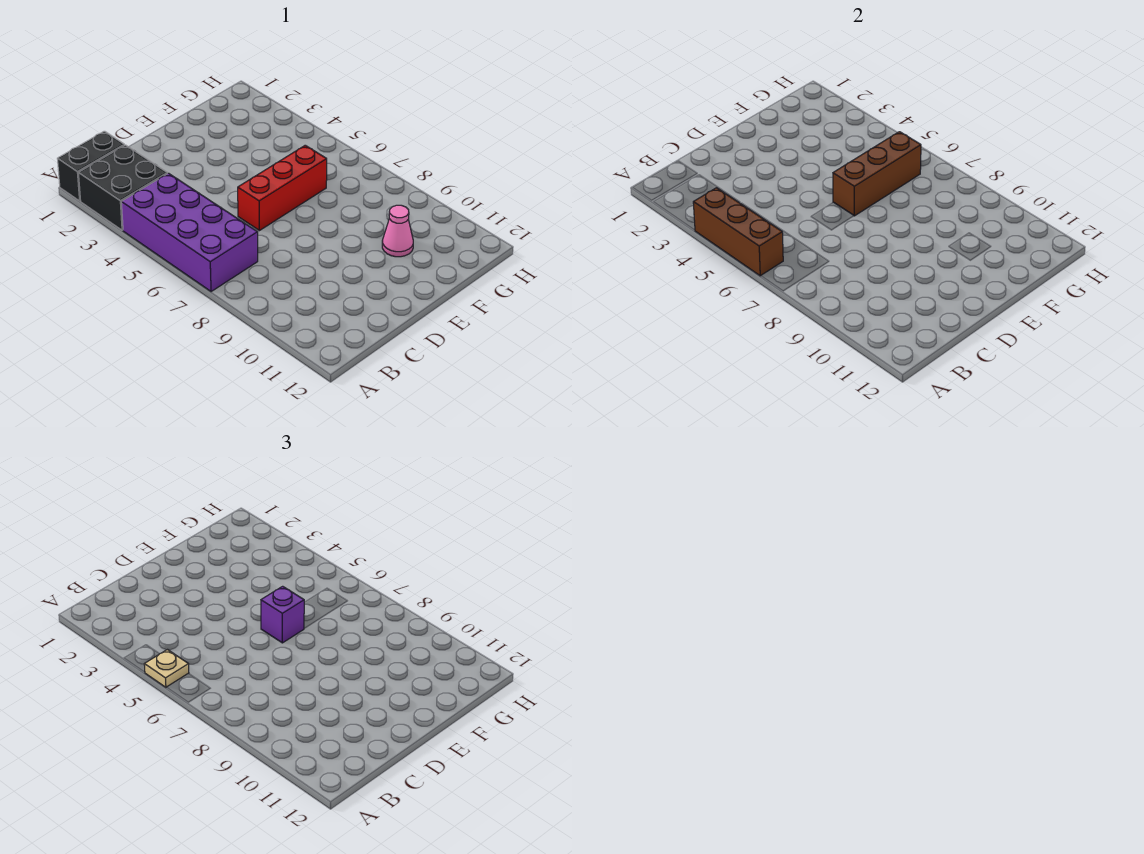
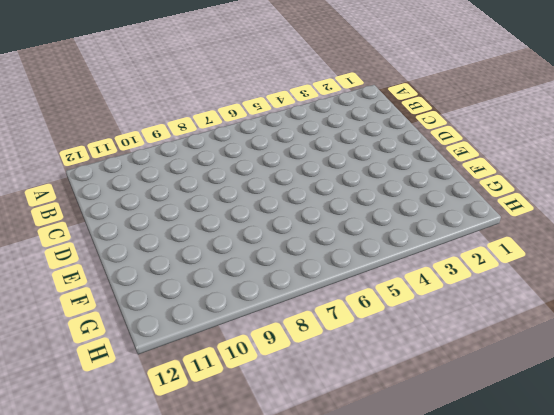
none -> black 1x2 brick [57,131,124,201]
none -> black 2x2 brick [78,145,167,230]

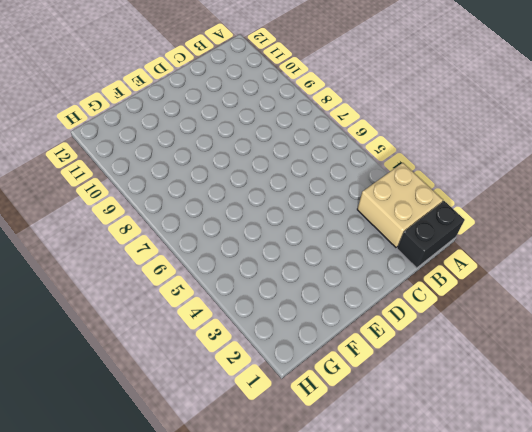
tan 2x2 brick [357,163,443,247] -> black 2x2 brick [78,145,167,230]
none -> purple 2x4 brick [121,173,258,292]
none -> red 1x3 brick [238,145,327,231]

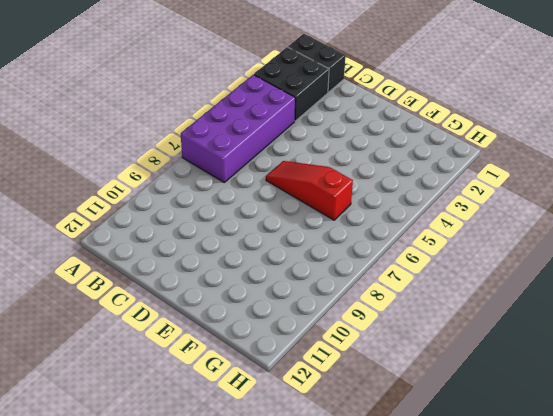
red 1x3 slope [266,161,353,220] -> red 1x3 brick [238,145,327,231]
none -> pink 1x1 cone [382,205,413,257]
none -> brown 1x3 brick [693,188,783,276]

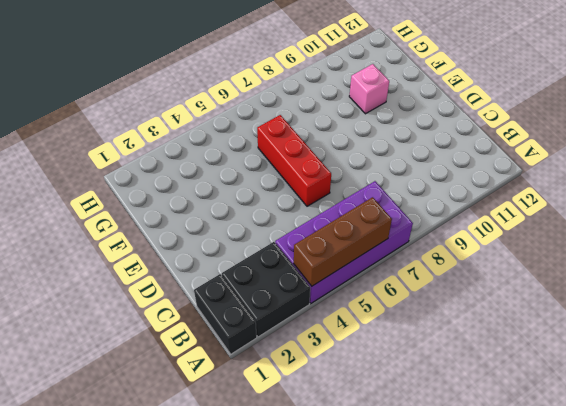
pink 1x1 brick [349,64,389,114] -> pink 1x1 cone [382,205,413,257]
none -> brown 1x3 brick [833,132,921,216]
none -> tan 1x1 plate [144,650,189,687]

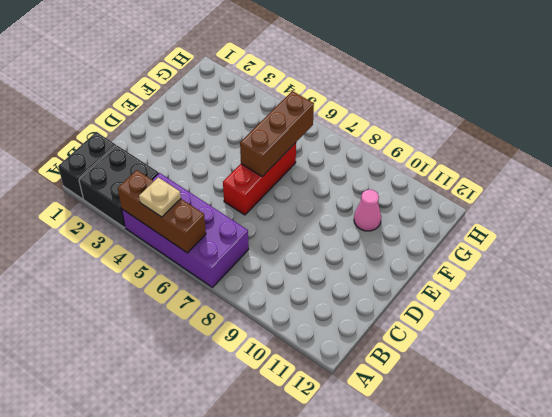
none -> purple 1x1 brick [261,586,304,643]

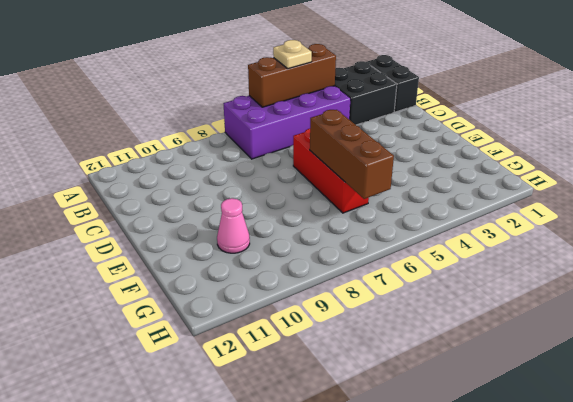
none -> purple 1x1 brick [261,586,304,643]

